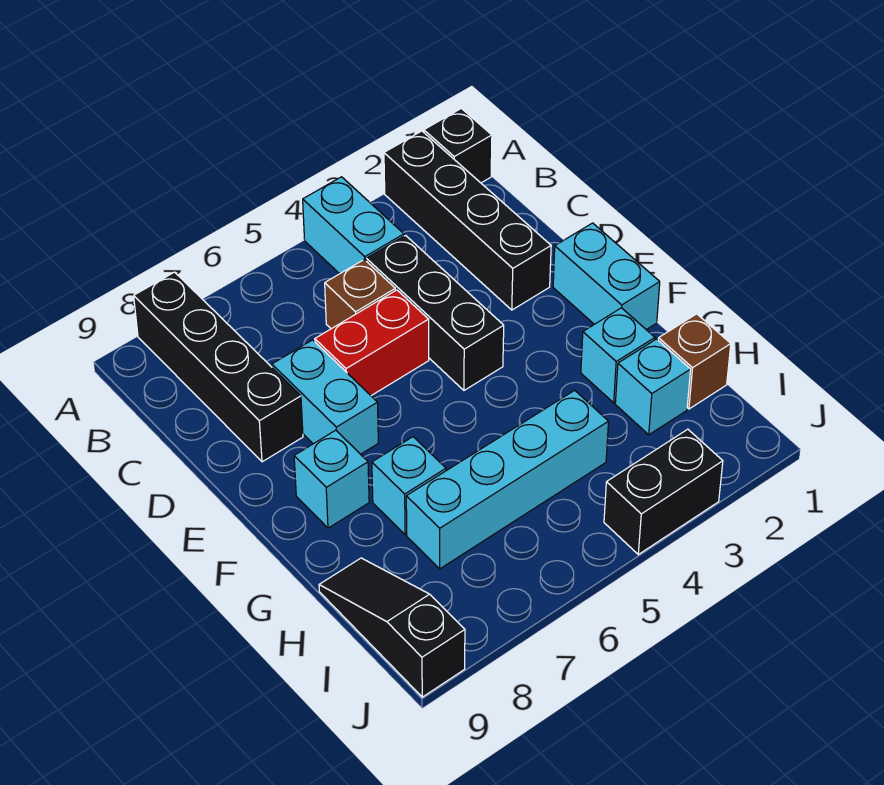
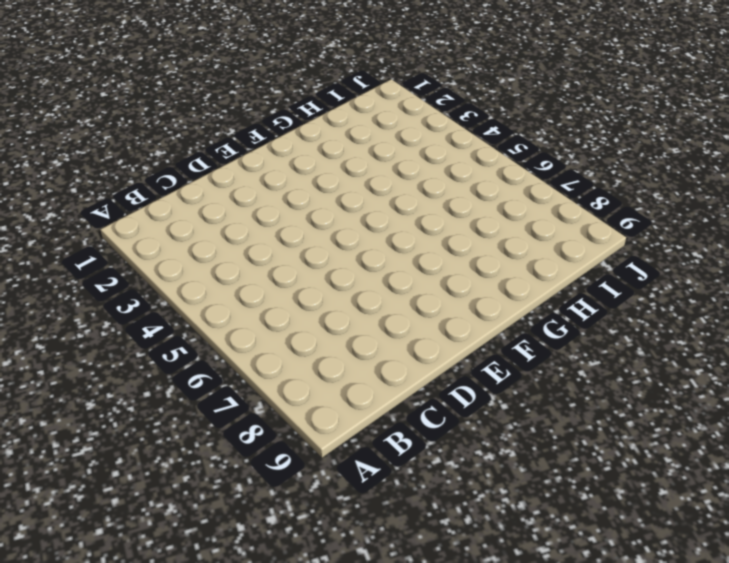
none -> black 1x1 brick [424,108,492,183]
none -> black 1x4 brick [384,131,551,310]
none -> cyan 1x2 brick [303,177,404,274]

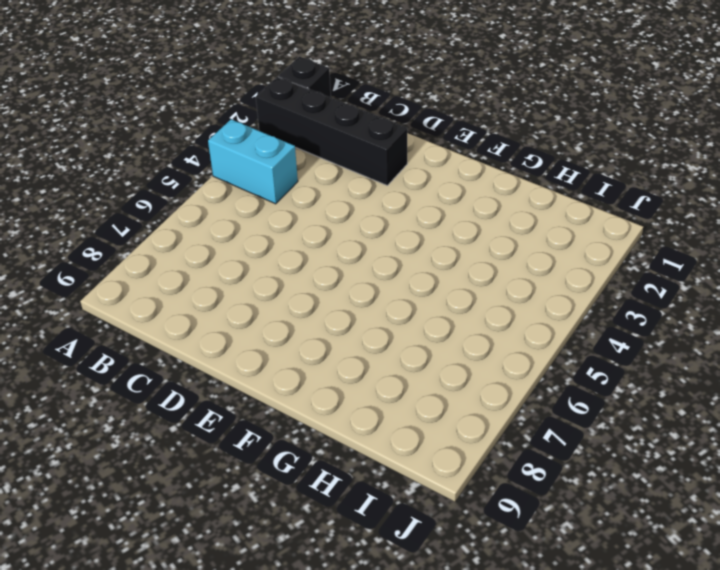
none -> black 1x4 brick [134,272,303,462]
none -> black 1x3 brick [366,236,504,390]
none -> brown 1x1 brick [325,260,395,329]

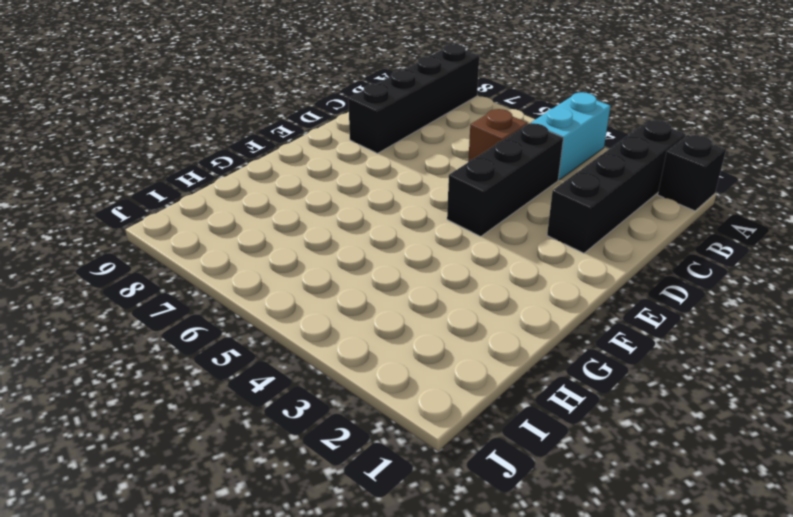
none -> red 1x2 brick [315,290,429,396]
none -> cyan 1x2 brick [272,340,378,454]
none -> cyan 1x2 brick [553,223,660,330]

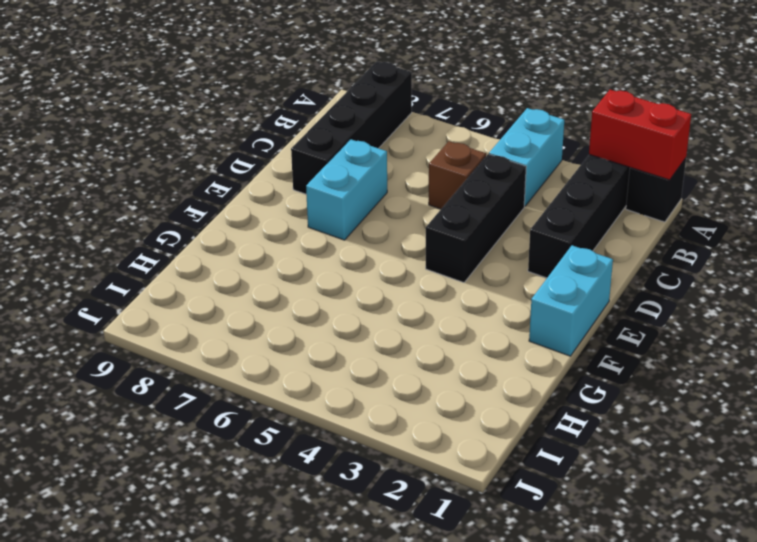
red 1x2 brick [589,90,691,180] -> red 1x2 brick moved to [315,290,429,396]
none -> cyan 1x1 brick [294,430,369,528]
none -> cyan 1x1 brick [581,308,655,403]
none -> cyan 1x1 brick [372,437,446,535]

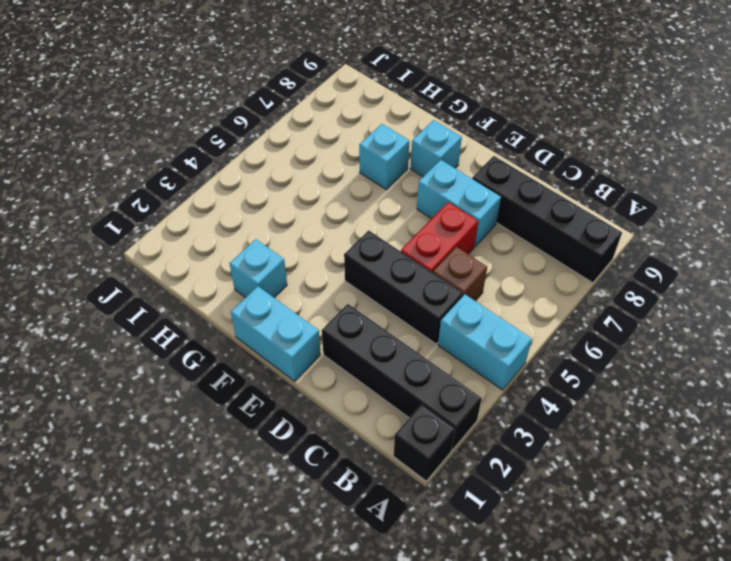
none -> brown 1x1 brick [658,314,731,409]
none -> cyan 1x1 brick [615,339,691,435]
none -> cyan 1x4 brick [406,390,609,569]

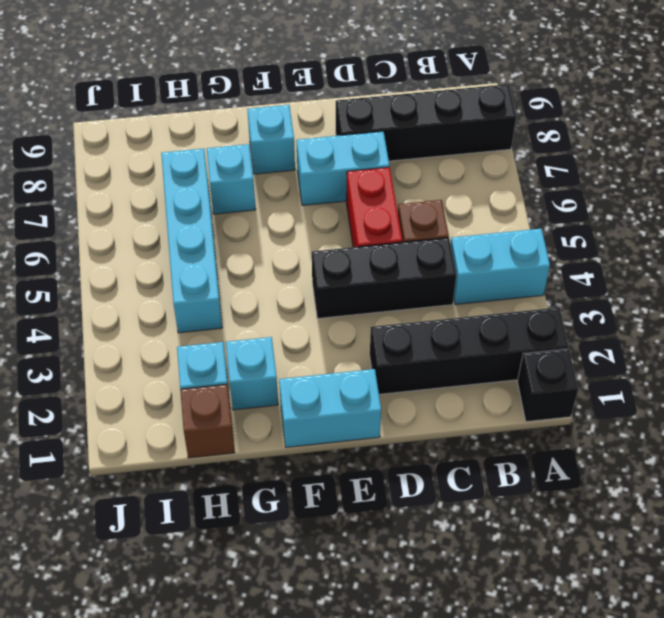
none -> black 1x3 slope [319,558,465,697]
none -> black 1x2 brick [604,429,723,554]

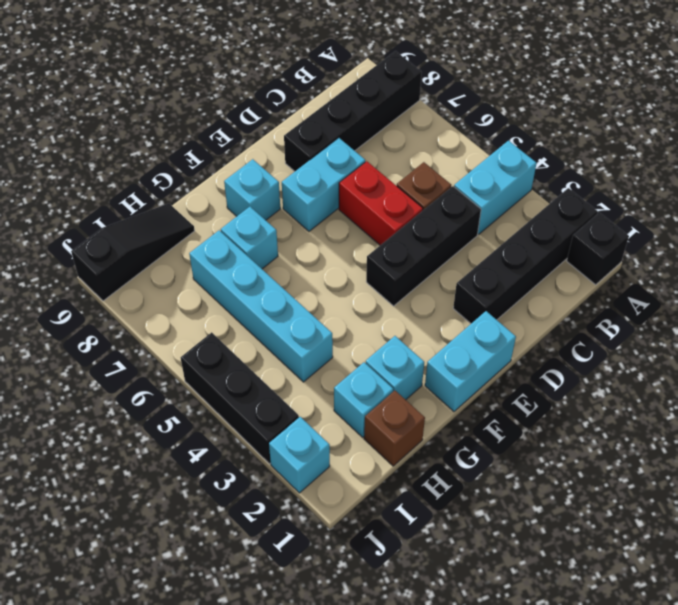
cyan 1x1 brick [269,417,330,493] -> none
black 1x3 brick [181,332,299,464] -> black 1x2 brick [604,429,723,554]

